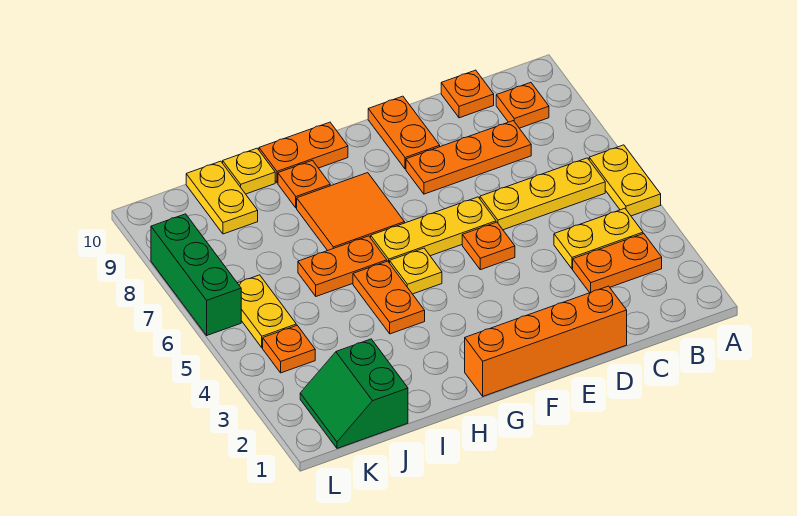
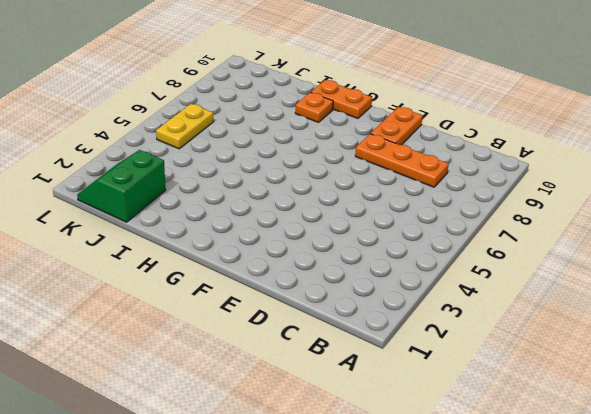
none -> yellow 1x2 plate [589,145,661,216]
none -> orange 1x2 plate [573,234,662,293]
none -> yellow 1x2 plate [554,208,643,269]

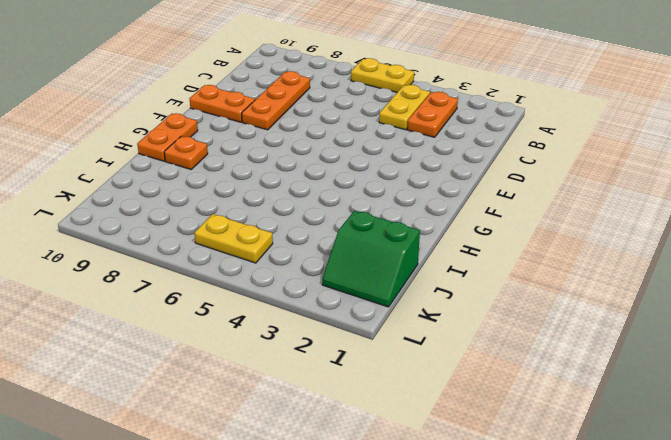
none -> yellow 1x3 plate [480,158,605,230]
none -> orange 1x1 plate [496,83,549,128]
none -> orange 1x1 plate [441,70,494,118]

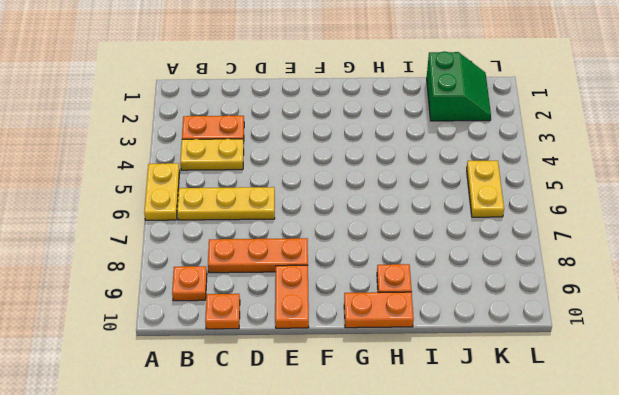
none -> orange 1x4 brick [465,286,627,396]
none -> orange 1x1 plate [462,222,515,270]
none -> yellow 1x3 plate [371,197,496,263]

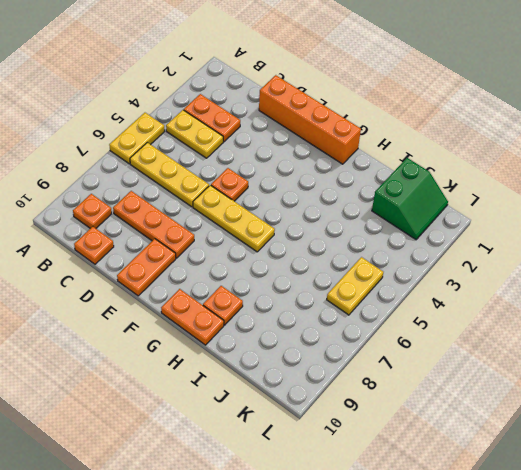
none -> yellow 1x1 plate [390,248,442,294]
none -> orange 2x2 tile [297,173,405,251]
none -> orange 1x2 plate [353,261,425,334]

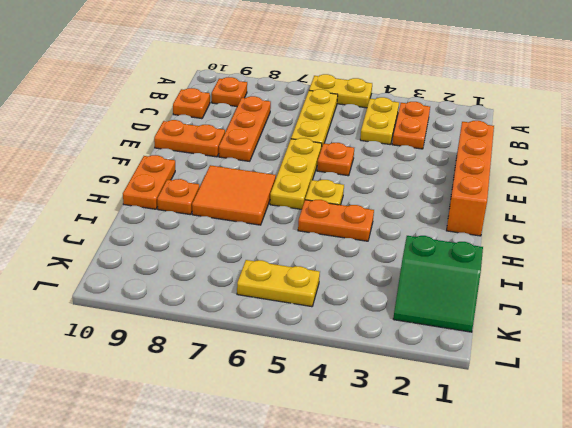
none -> orange 1x2 plate [298,236,387,296]
none -> yellow 1x1 plate [223,148,275,194]
none -> yellow 1x2 plate [186,161,258,234]

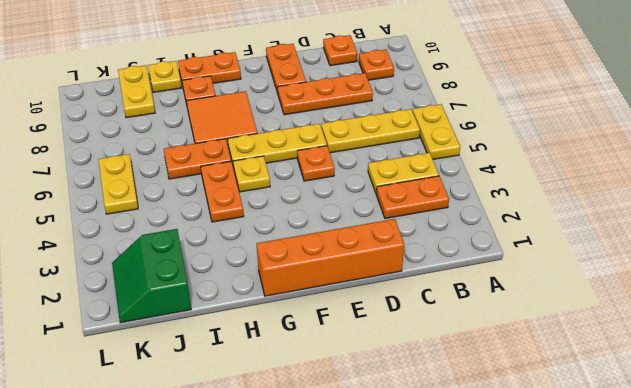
none -> orange 1x1 plate [263,325,315,373]
none -> green 1x3 brick [151,214,241,335]

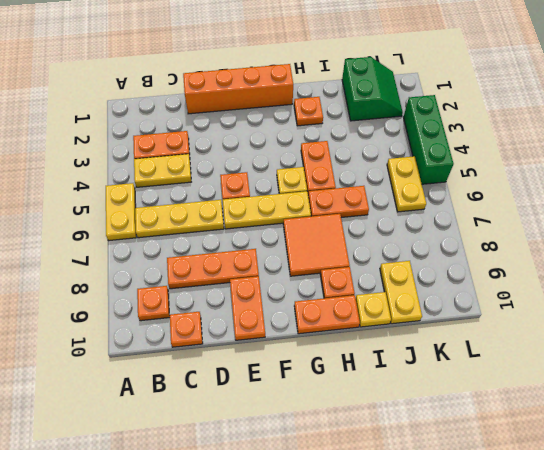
orange 1x1 plate [294,97,323,126] -> orange 1x1 plate moved to [263,325,315,373]
green 1x3 brick [403,95,454,184] -> green 1x3 brick moved to [151,214,241,335]

